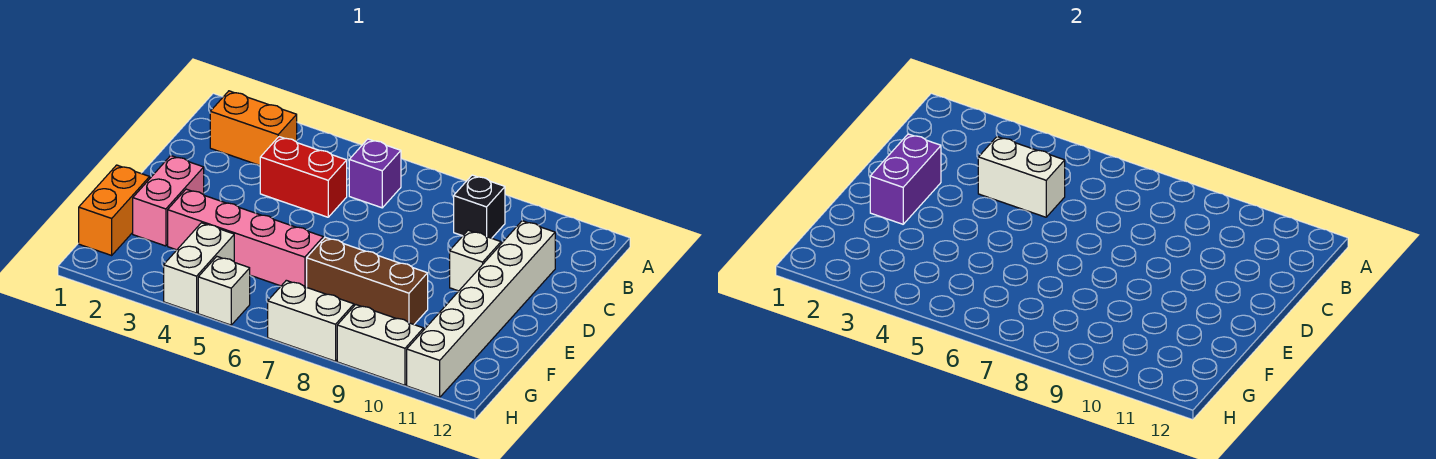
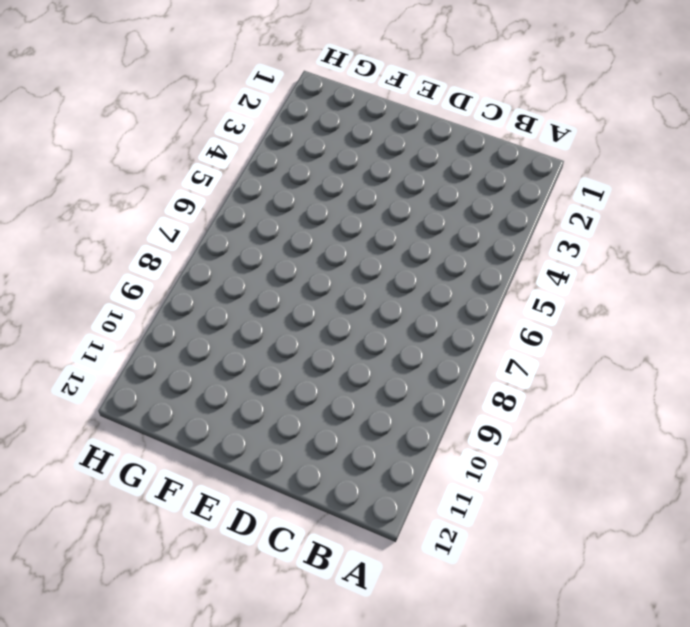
none -> orange 1x2 brick [210,91,297,165]
none -> purple 1x1 brick [349,139,401,208]
none -> black 1x1 brick [454,175,505,238]

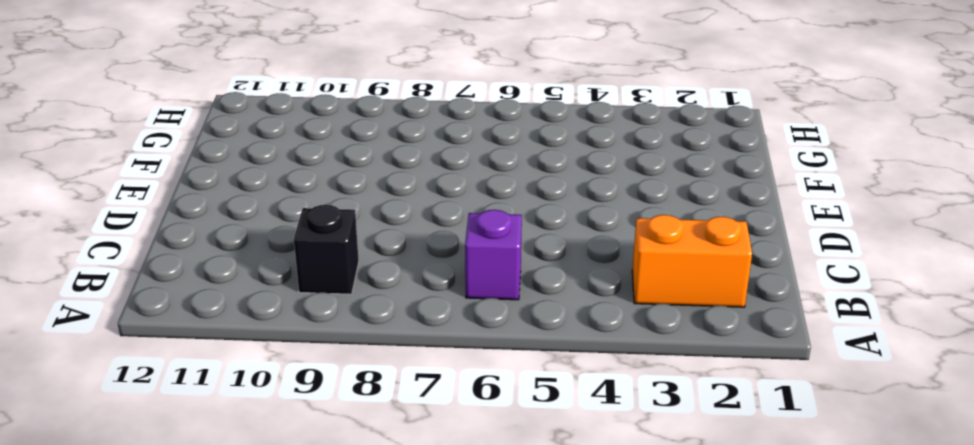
none -> red 1x2 brick [260,137,347,217]
none -> white 1x6 brick [407,221,555,397]
none -> white 1x1 brick [450,230,501,291]

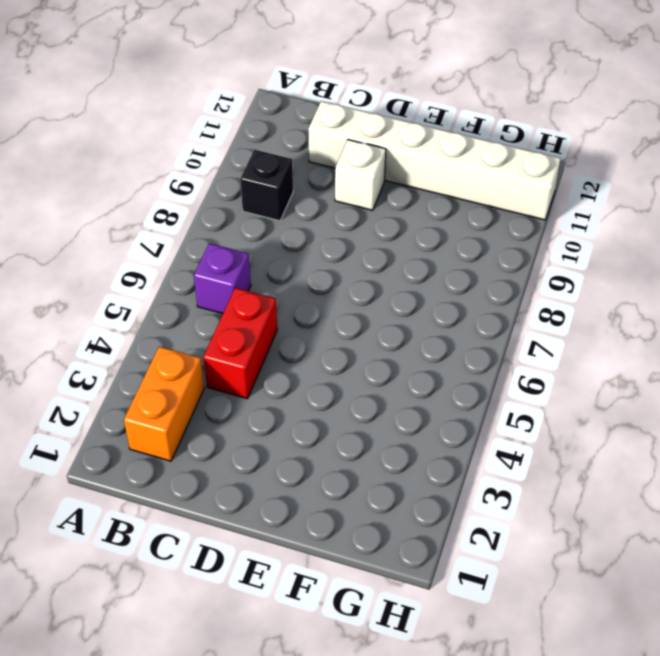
none -> pink 1x2 brick [133,156,204,246]
none -> orange 1x2 brick [79,165,150,255]
none -> pink 1x4 brick [168,189,323,287]

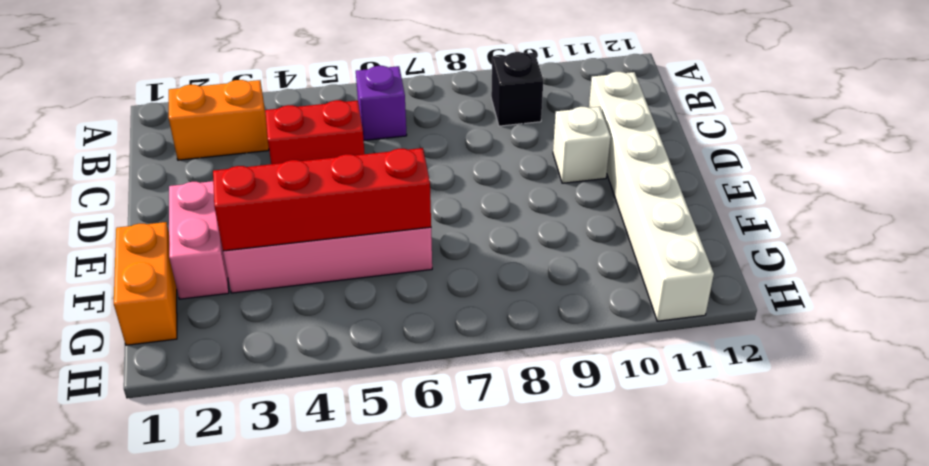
red 1x4 brick [213,148,431,251] -> none
none -> brown 1x3 brick [307,237,428,324]
none -> white 1x2 brick [164,223,234,313]
none -> white 1x1 brick [198,257,250,325]

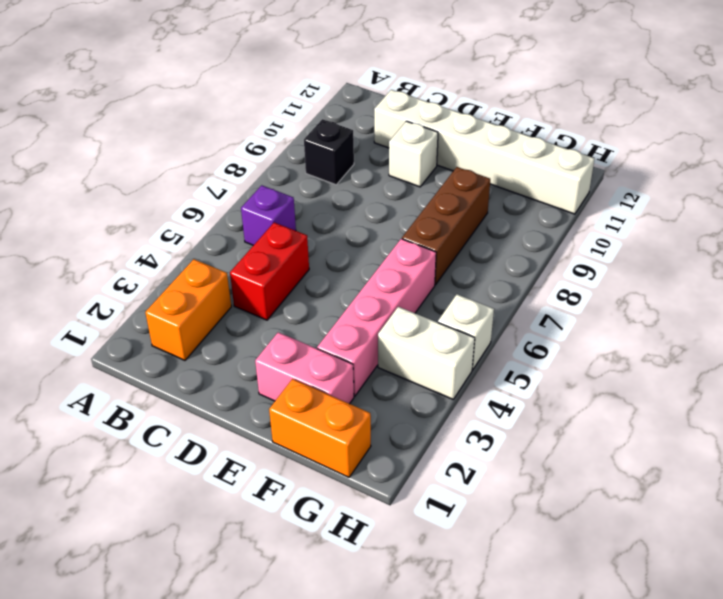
none -> white 1x2 brick [268,280,354,361]
none -> white 1x2 brick [337,305,424,385]
none -> white 1x2 brick [978,137,1065,217]

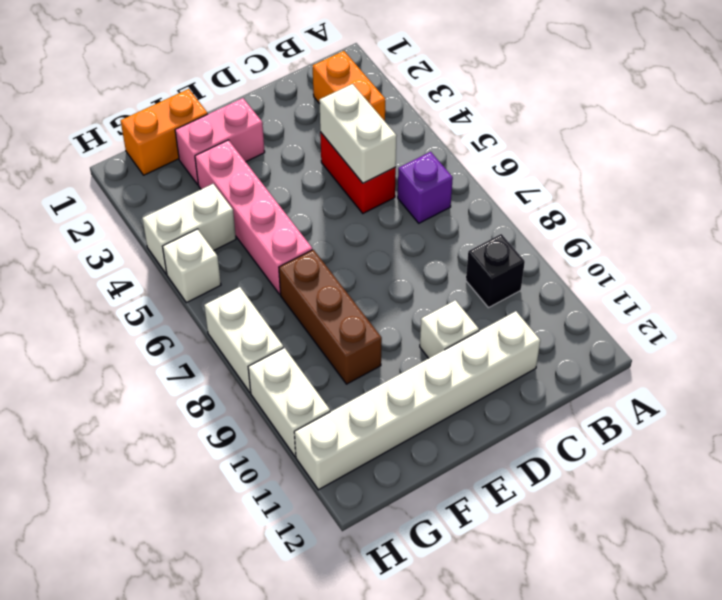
none -> purple 1x2 brick [870,134,941,224]

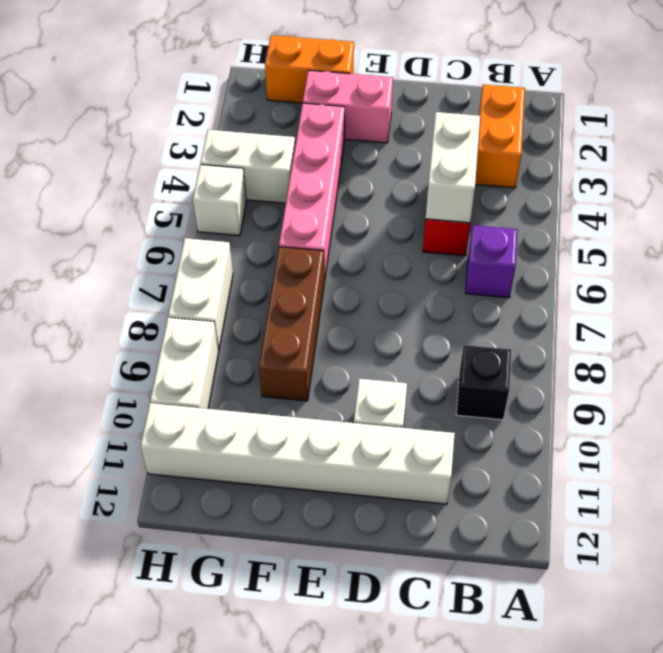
none -> purple 1x2 brick [870,134,941,224]

